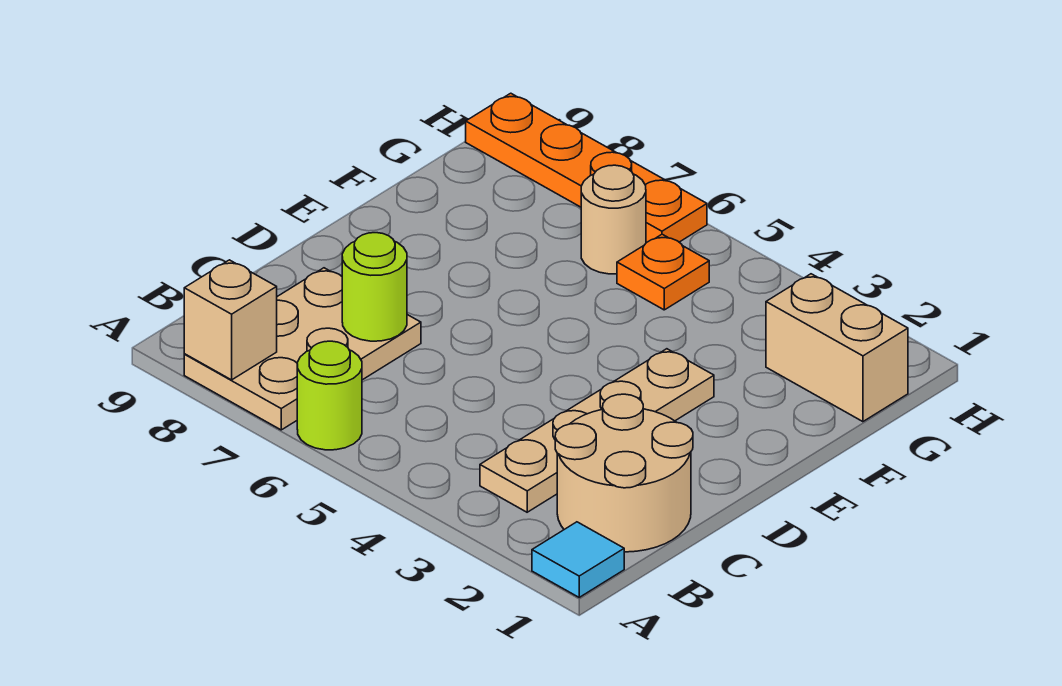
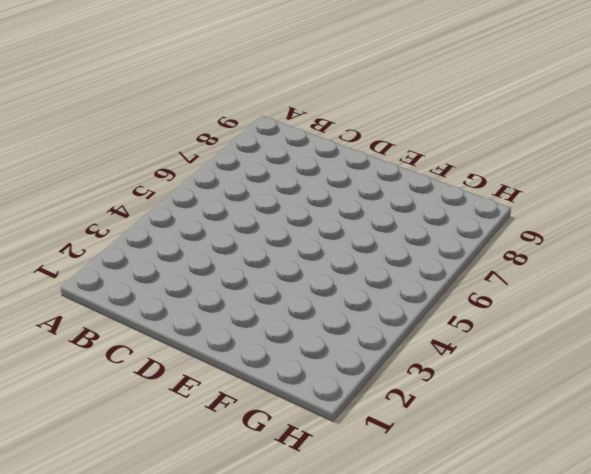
none -> cyan 1x1 tile [532,522,624,597]
none -> lime 1x1 round brick [297,341,362,450]

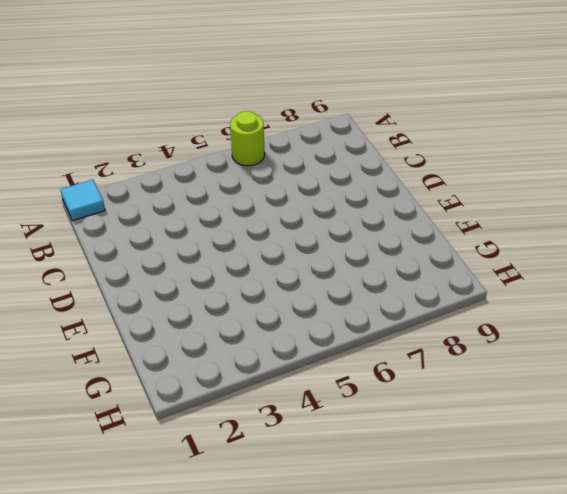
none -> tan 2x3 plate [184,268,421,430]
none -> tan 2x2 round brick [555,394,693,552]

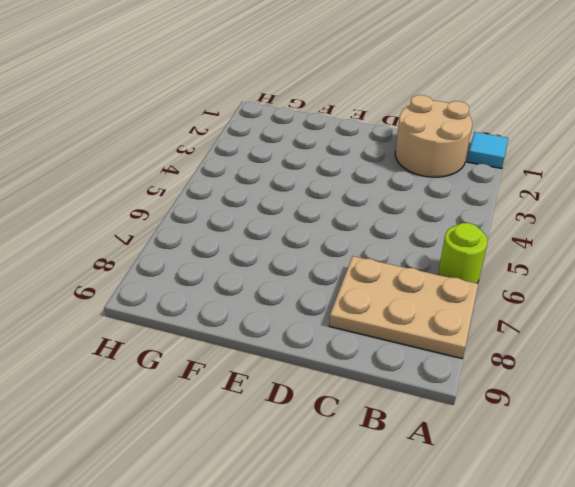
none -> tan 1x4 plate [480,349,714,512]
none -> tan 1x2 brick [766,274,908,422]

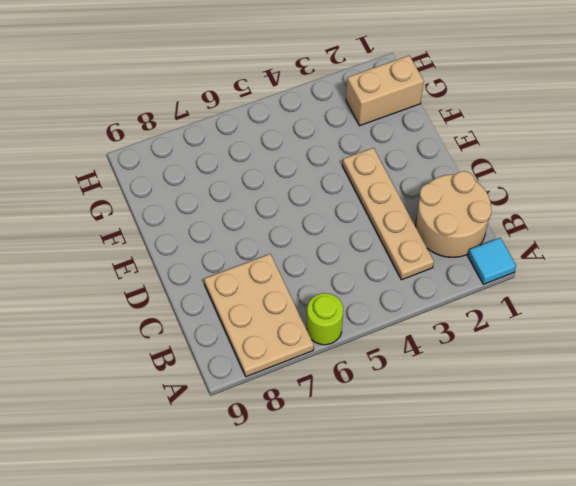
none -> orange 1x1 plate [617,234,709,310]
none -> tan 1x1 round brick [581,165,646,274]

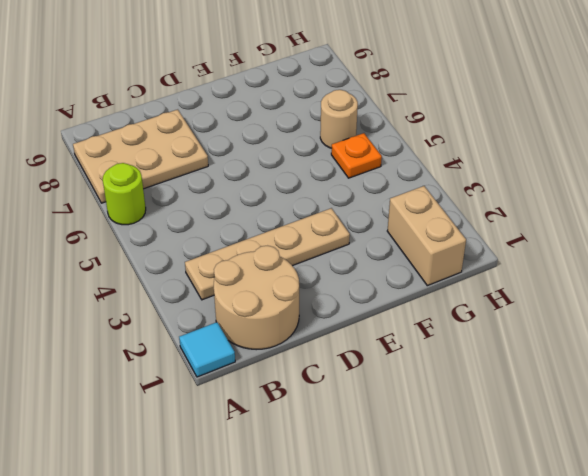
none -> orange 1x4 plate [466,93,707,243]
none -> tan 1x1 brick [184,260,277,380]

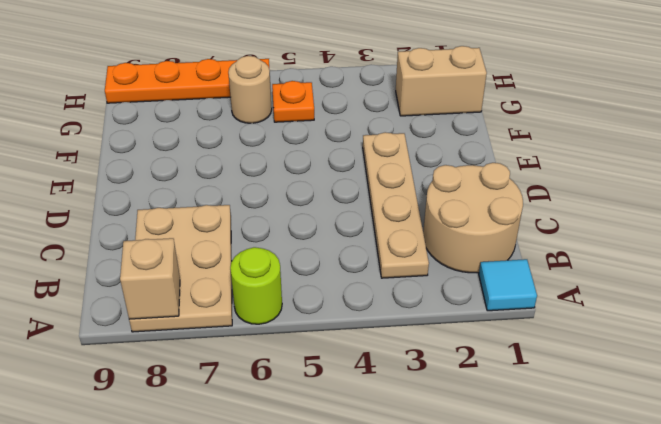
none -> lime 1x1 round brick [342,233,407,341]

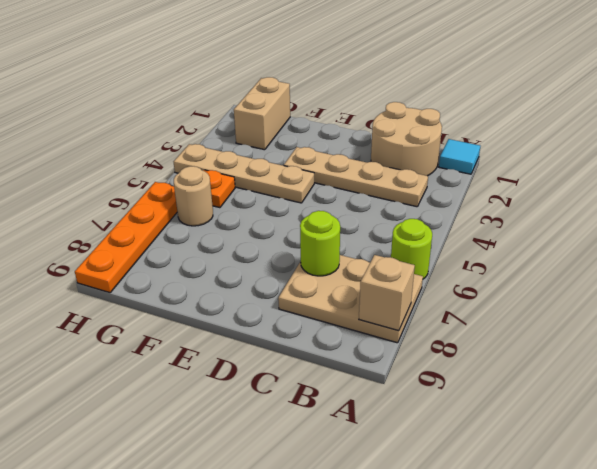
tan 1x4 plate [174,144,314,203] -> none

